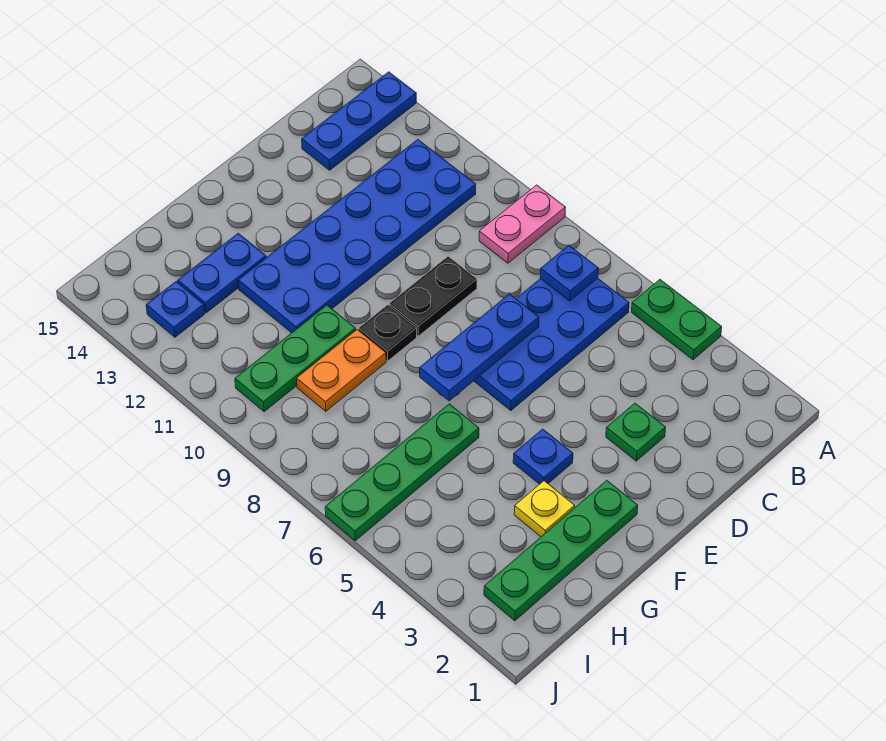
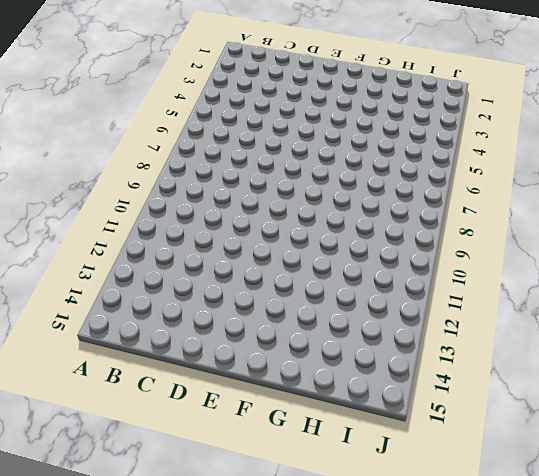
none -> green 1x2 plate [632,280,722,360]
none -> pink 1x2 plate [479,185,566,263]
none -> blue 1x3 plate [302,72,416,170]

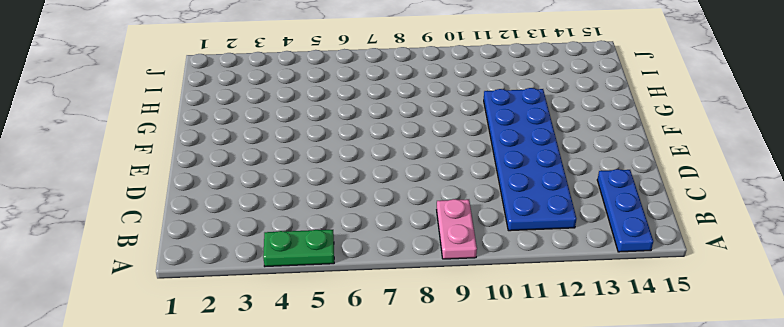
none -> blue 2x4 plate [474,278,629,411]
none -> green 1x1 plate [606,403,666,461]
none -> black 1x2 plate [389,256,477,336]

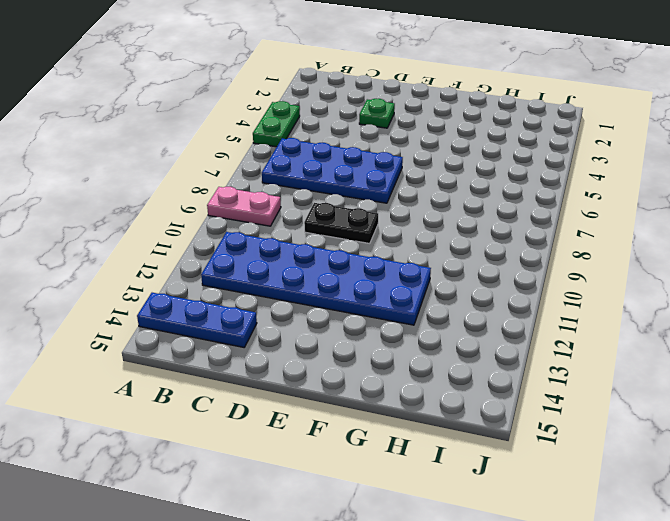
none -> green 1x4 plate [484,481,638,621]
none -> blue 1x1 plate [513,429,573,484]
none -> black 1x1 plate [359,305,417,361]

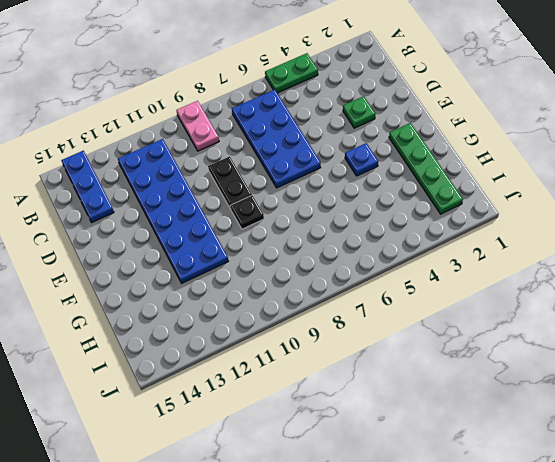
none -> yellow 1x1 plate [514,481,575,537]
none -> green 1x4 plate [325,404,479,541]
none -> orange 1x2 plate [297,330,386,411]

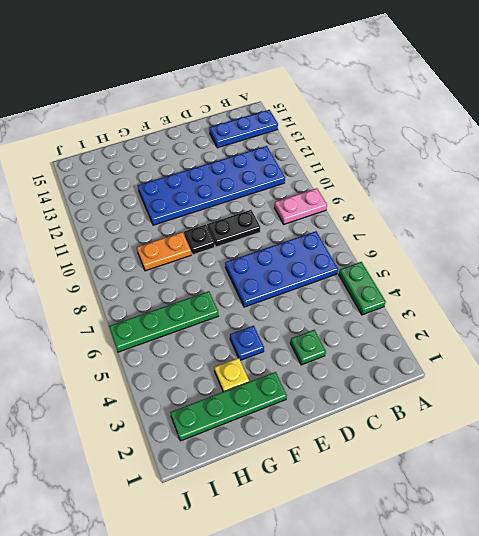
none -> green 1x3 plate [235,305,356,412]
none -> blue 1x2 plate [178,233,266,313]
none -> blue 1x1 plate [146,282,205,337]

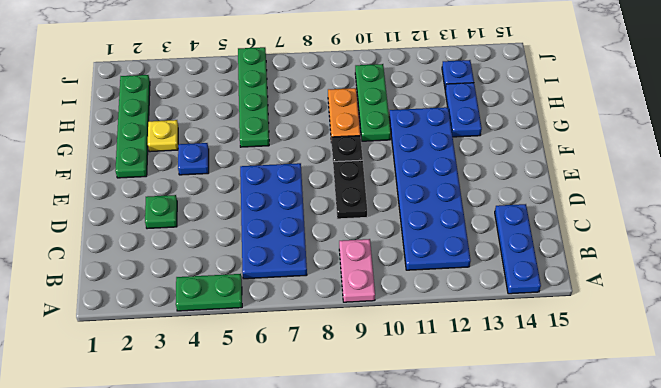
none -> blue 1x1 plate [540,246,599,301]
none -> blue 1x3 plate [420,294,539,401]

